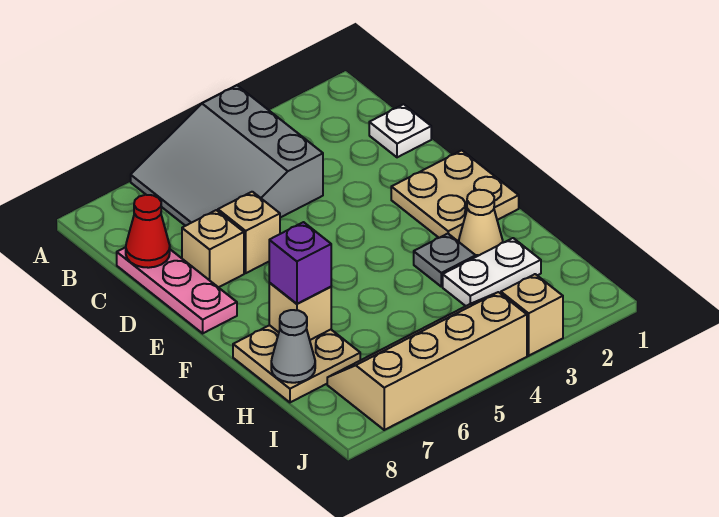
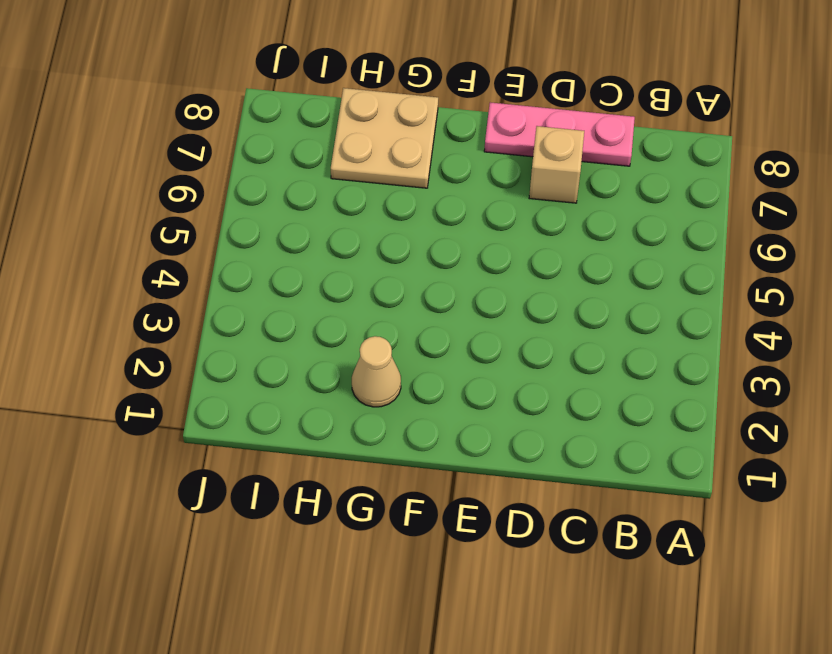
none -> grey 3x3 slope [131,85,323,226]
none -> white 1x1 plate [369,104,431,157]
none -> tan 1x1 brick [218,192,280,273]

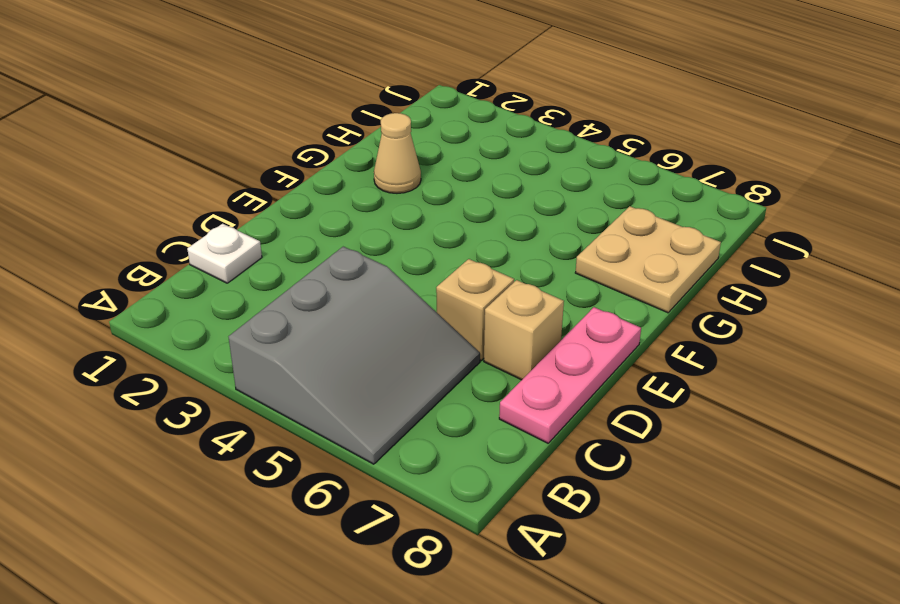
none -> tan 2x2 plate [391,150,519,241]
none -> grey 1x1 plate [414,234,476,287]
none -> white 1x2 plate [443,238,541,306]

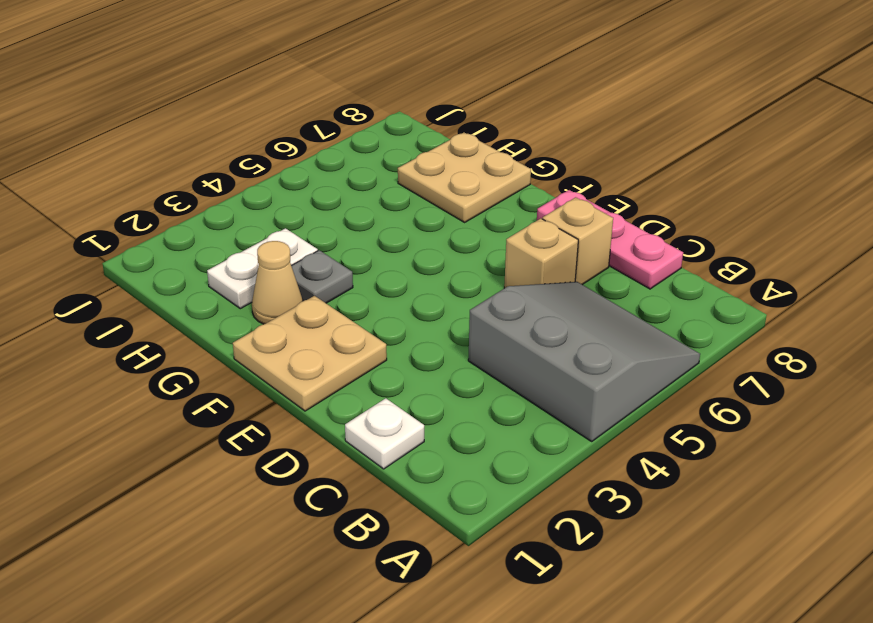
none -> tan 2x4 slope [327,292,527,430]
none -> tan 1x1 brick [501,274,563,356]
none -> red 1x1 cone [126,195,170,268]

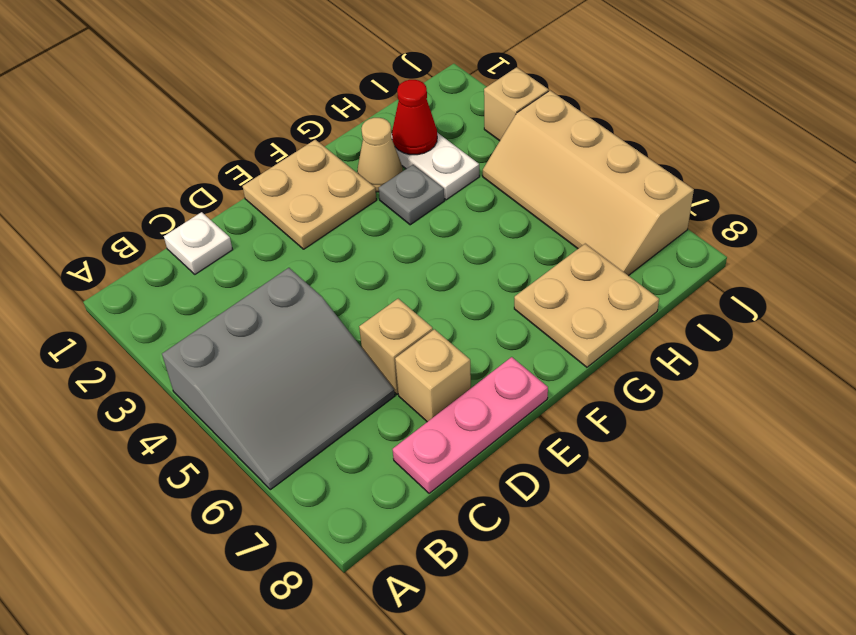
red 1x1 cone [392,80,437,155] -> red 1x1 cone moved to [126,195,170,268]
none -> tan 1x1 brick [269,283,331,340]
none -> grey 1x1 cone [271,310,315,383]
none -> purple 1x1 brick [269,222,331,304]

